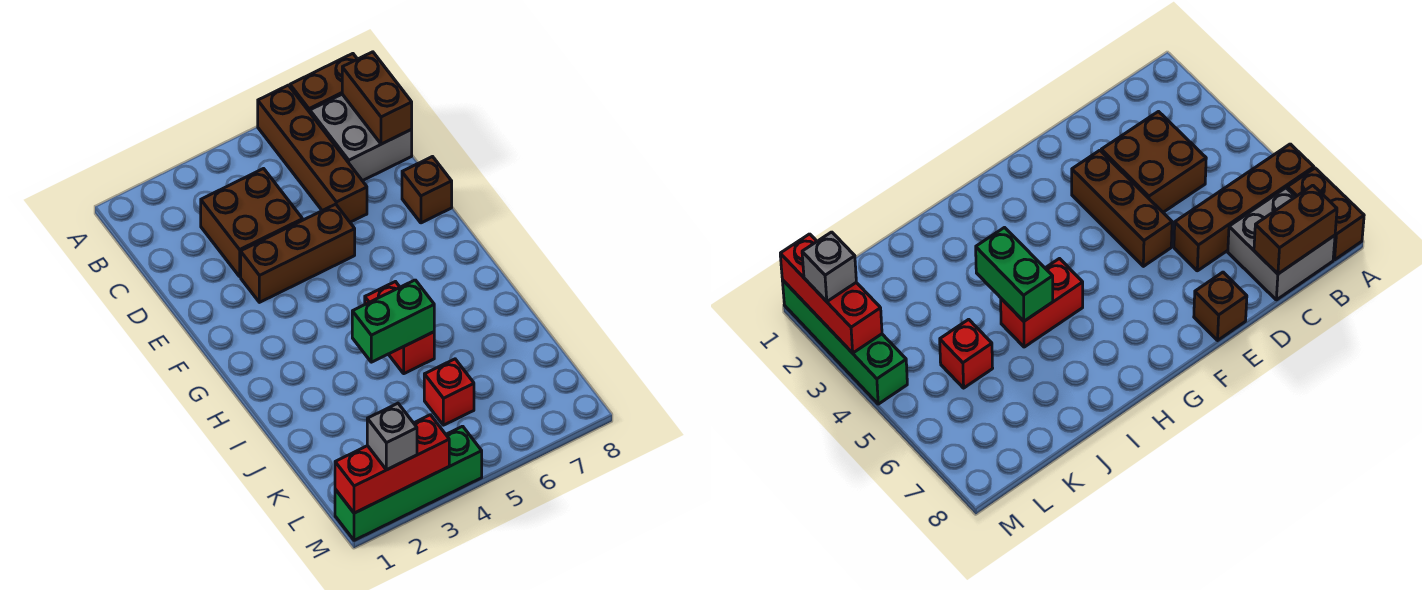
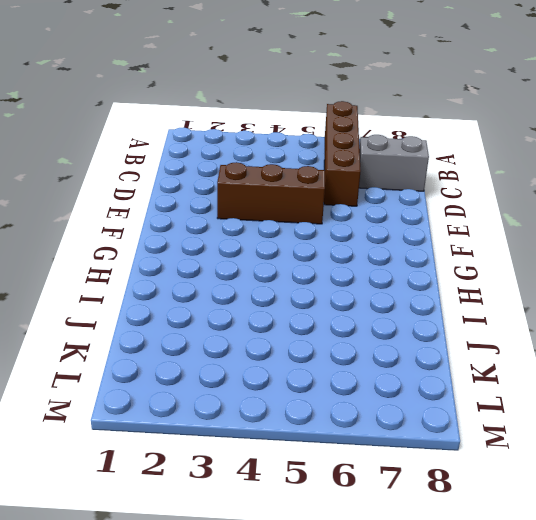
grey 1x2 brick [359,135,429,191] -> grey 2x2 brick [310,94,412,181]
none -> brown 1x2 brick [290,54,357,112]
none -> brown 2x2 brick [201,169,303,276]
none -> brown 1x1 brick [402,157,452,223]

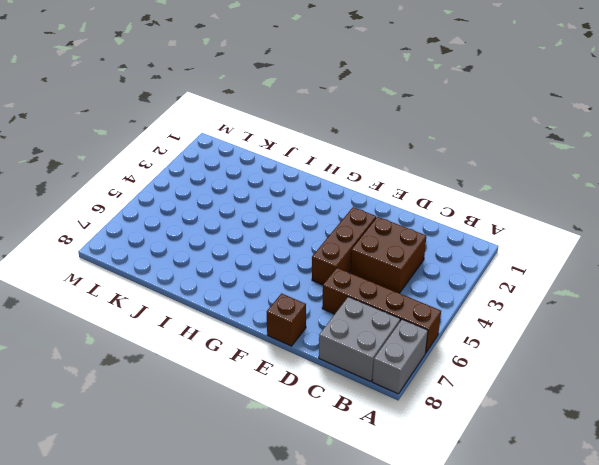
grey 1x2 brick [372,319,428,394] -> brown 1x2 brick [290,54,357,112]
none -> red 1x2 brick [365,282,434,374]
none -> red 1x1 brick [424,359,474,425]
none -> green 1x4 brick [335,426,482,540]

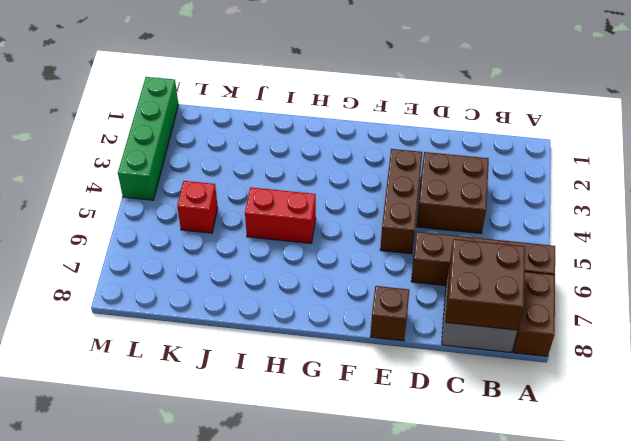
brown 2x2 brick [445,239,525,330] -> brown 1x2 brick [342,52,412,144]
none -> green 1x2 brick [352,280,434,362]
none -> red 1x3 brick [335,415,449,513]
none -> grey 1x1 brick [367,403,417,470]

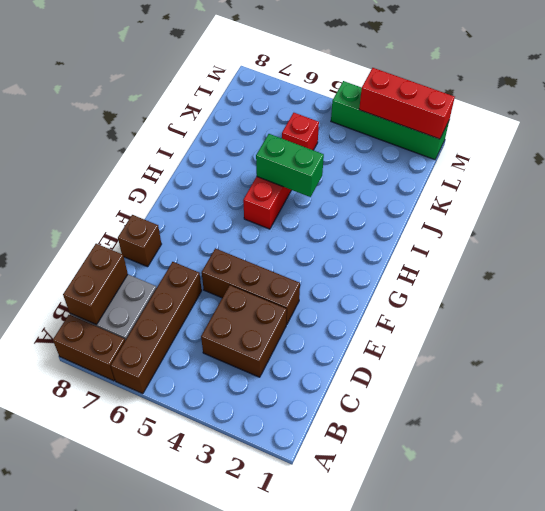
none -> grey 1x1 brick [367,403,417,470]

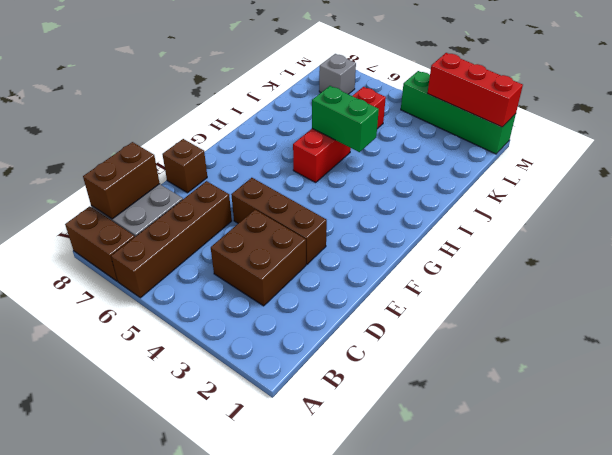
grey 1x1 brick [319,54,356,94] -> grey 1x1 brick moved to [367,403,417,470]

